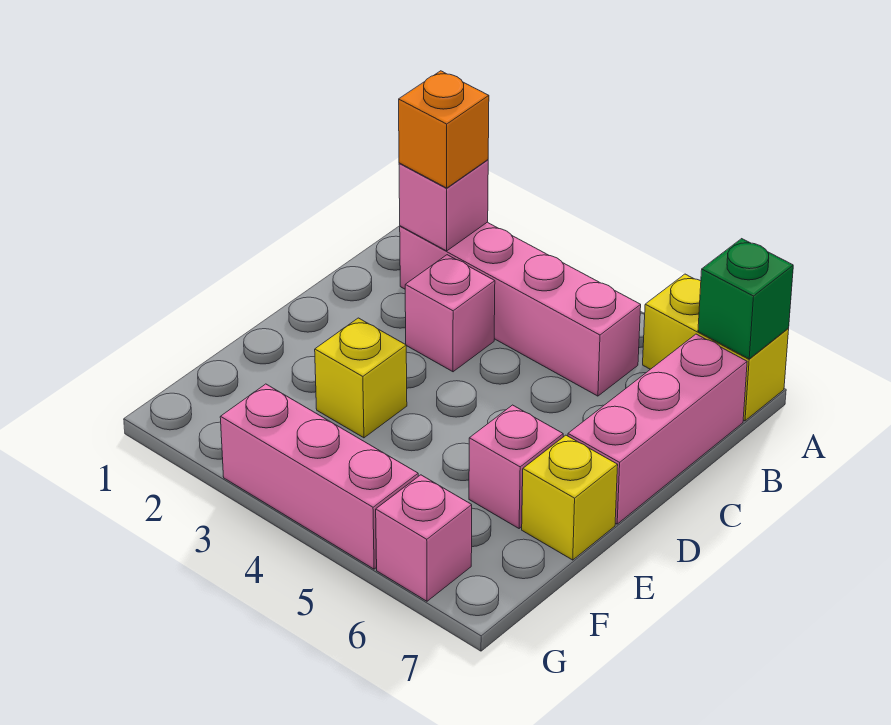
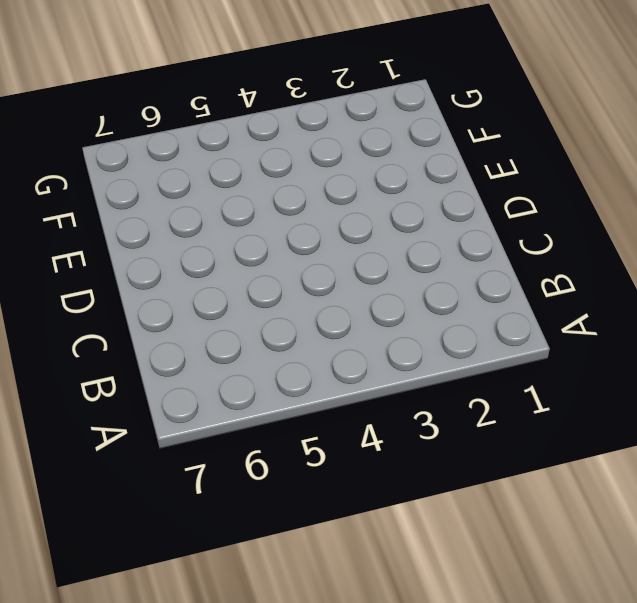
none -> yellow 1x2 brick [643,274,789,421]
none -> pink 1x4 brick [400,222,641,396]
none -> pink 1x3 brick [568,334,747,524]

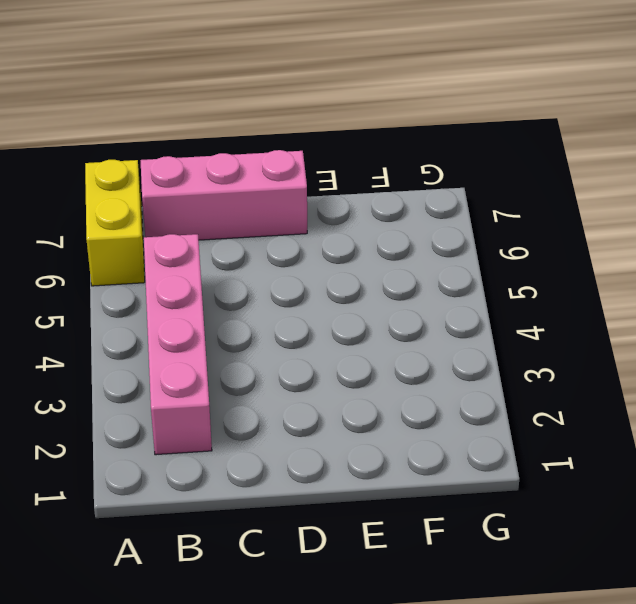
none -> pink 1x1 brick [405,255,495,372]
none -> yellow 1x1 brick [315,318,407,438]
none -> pink 1x1 brick [469,405,563,528]

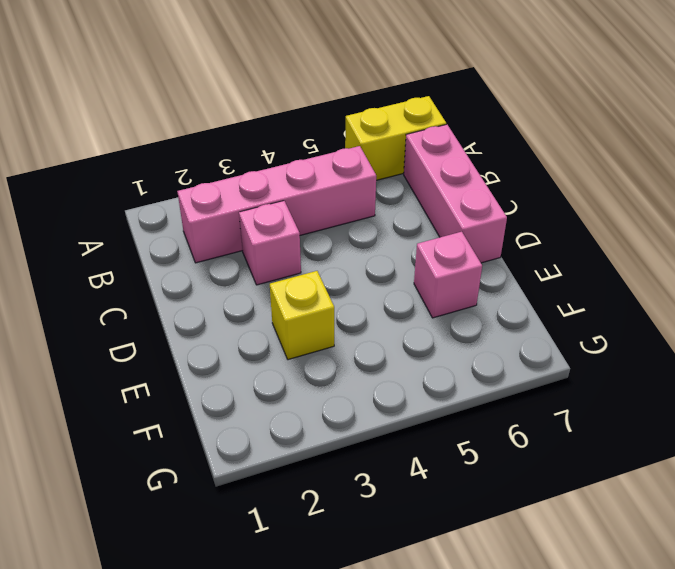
none -> yellow 1x1 brick [522,435,618,560]
none -> pink 1x3 brick [220,384,418,569]
none -> pink 1x1 brick [376,475,472,601]

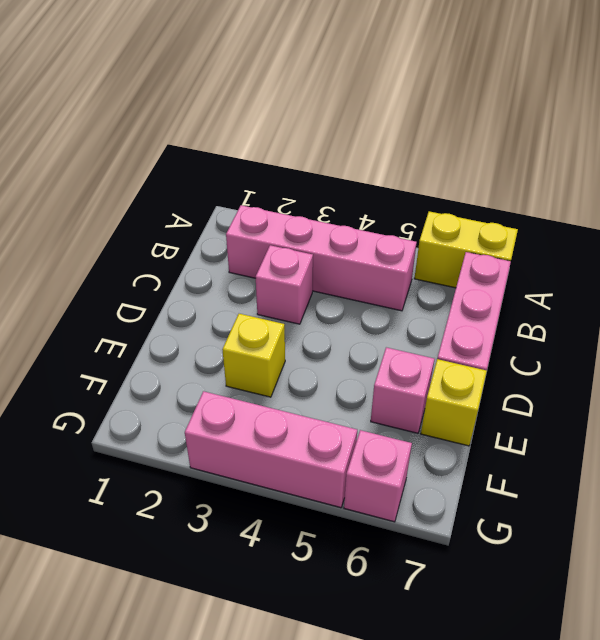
none -> green 1x1 brick [698,239,793,359]
none -> pink 1x1 brick [399,160,488,251]
none -> orange 1x1 brick [399,71,489,188]

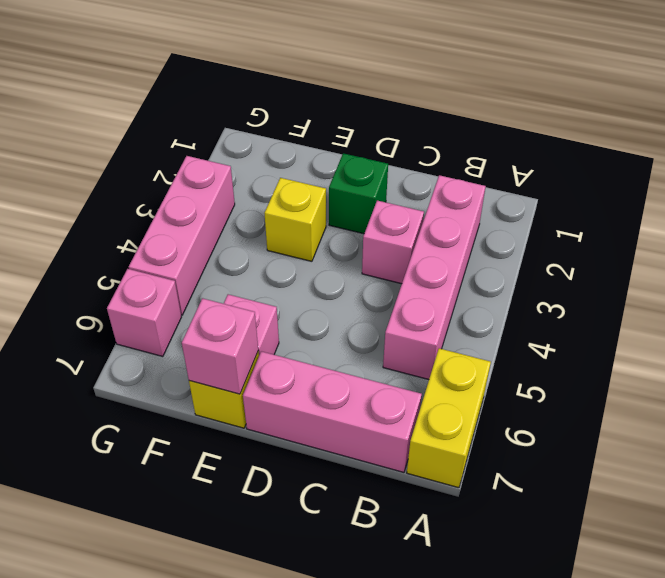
green 1x1 brick [329,153,388,234] -> green 1x1 brick moved to [698,239,793,359]
pink 1x1 brick [182,298,258,394] -> pink 1x1 brick moved to [399,160,488,251]
none -> orange 1x1 brick [399,71,489,188]

